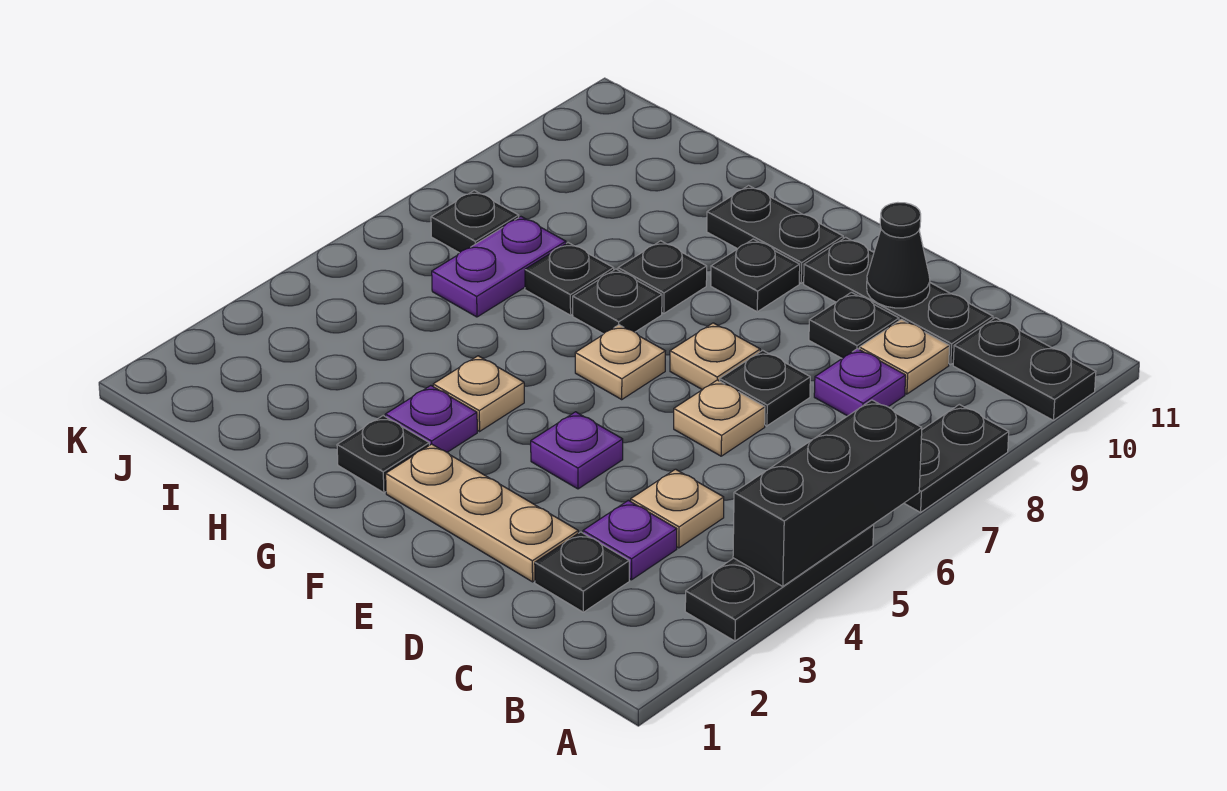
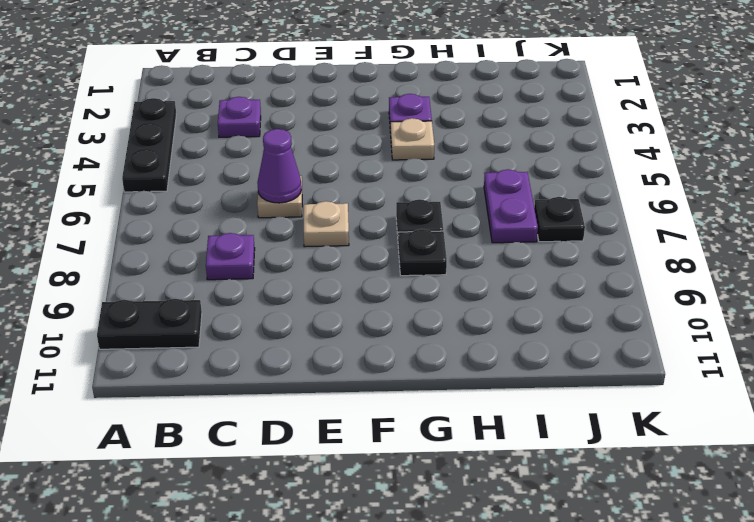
purple 1x1 cone [257,129,302,203] -> none
none -> black 1x2 plate [904,404,1009,512]
none -> black 1x1 plate [535,532,629,612]
none -> tan 1x1 plate [631,469,724,548]

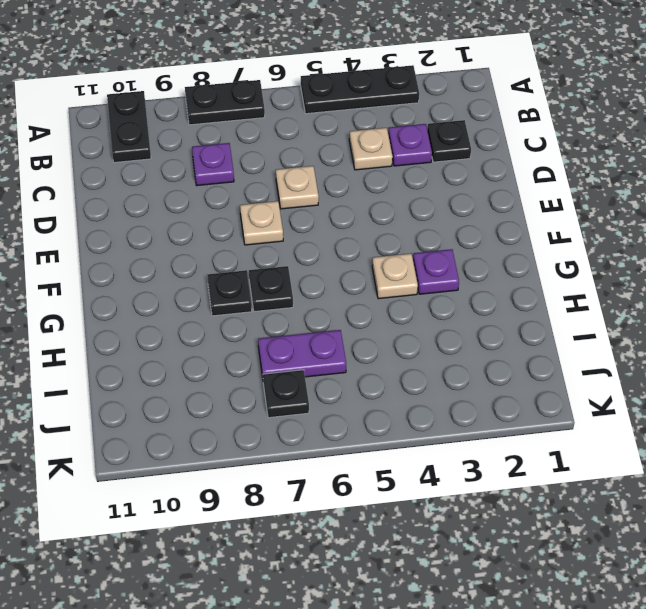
none -> tan 1x1 plate [859,319,950,394]
none -> black 1x3 plate [804,237,993,364]
none -> tan 1x3 plate [386,444,578,582]

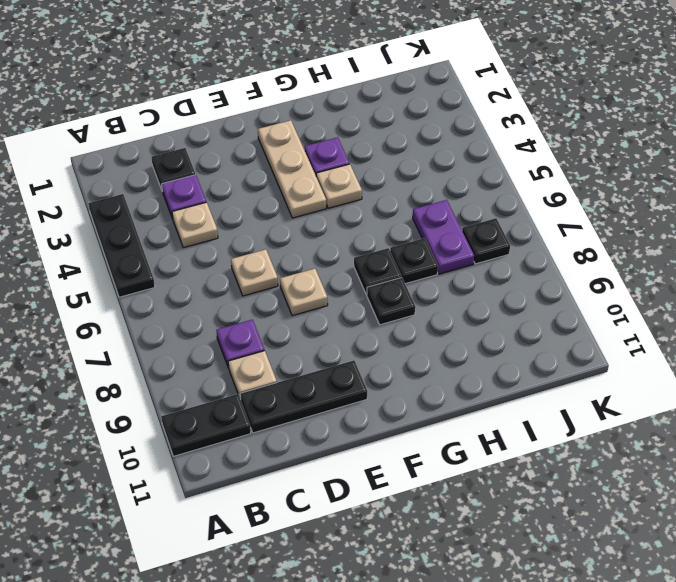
tan 1x3 plate [258,120,326,218] -> tan 1x3 plate turned to [386,444,578,582]
none -> black 1x2 plate [904,404,1009,512]
none -> black 1x1 plate [720,350,810,426]
none -> black 1x1 plate [809,292,899,358]

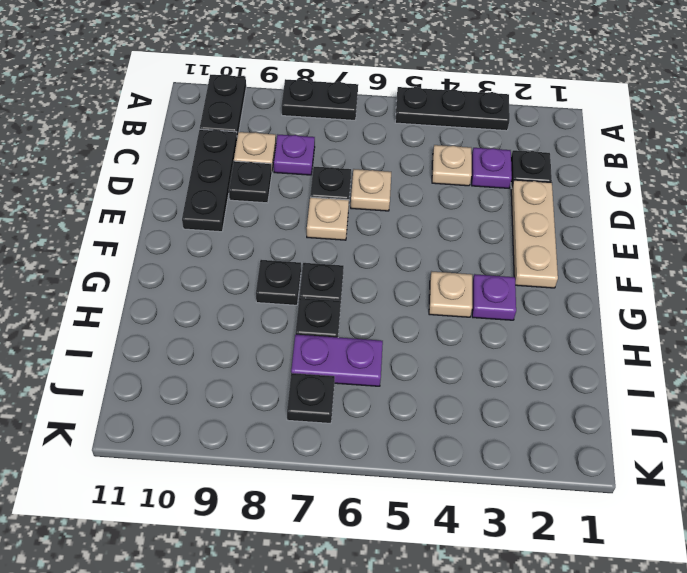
none -> purple 1x1 plate [531,412,623,489]
none -> tan 1x1 plate [575,325,665,399]
none -> black 1x1 plate [711,239,800,312]

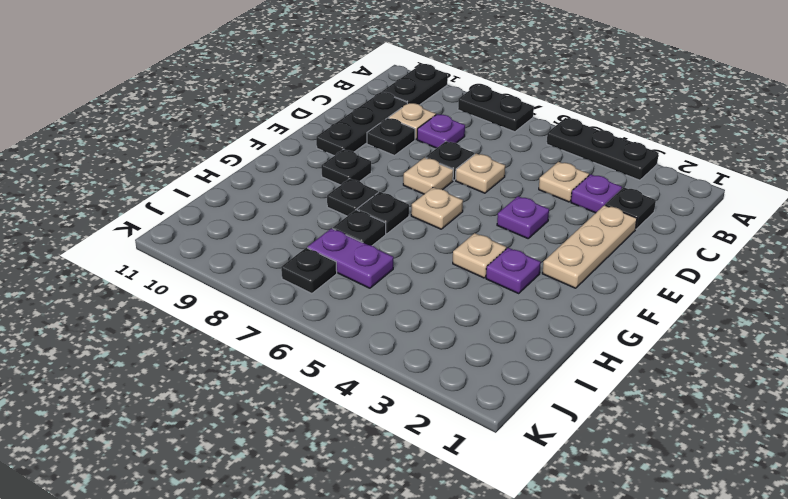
none -> black 1x2 plate [707,186,843,283]
none -> black 1x1 plate [337,416,429,493]
none -> black 1x3 brick [733,400,922,586]

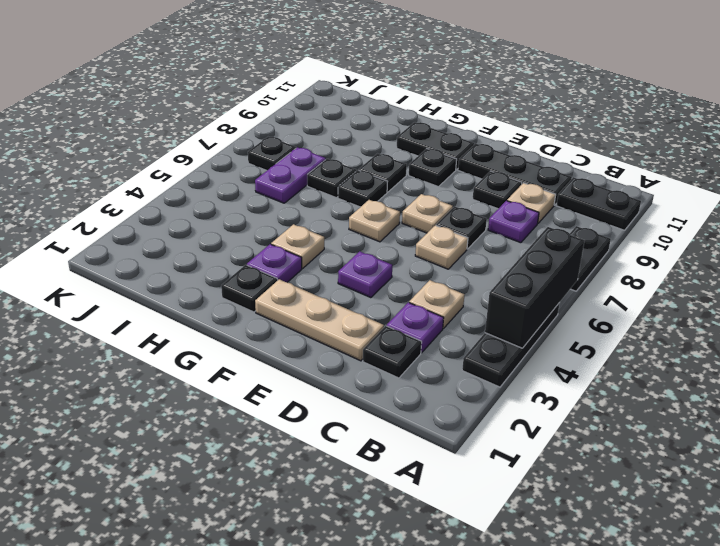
none -> black 1x1 cone [867,203,930,308]

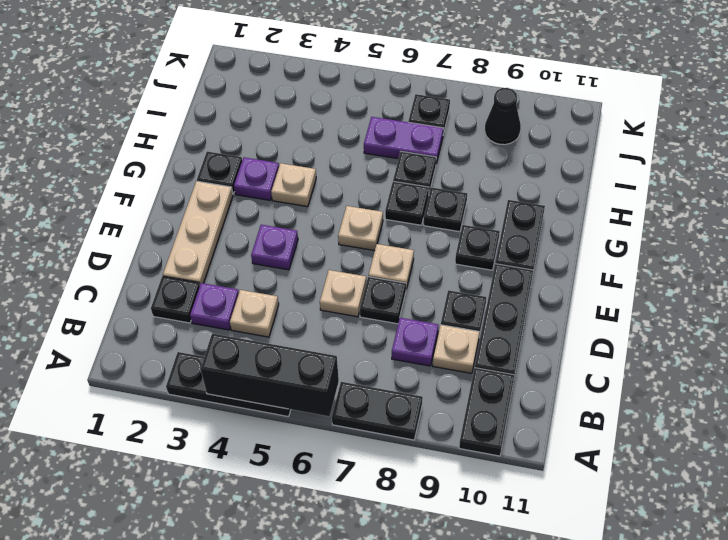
black 1x1 cone [485,88,521,145] -> black 1x1 cone moved to [867,203,930,308]

